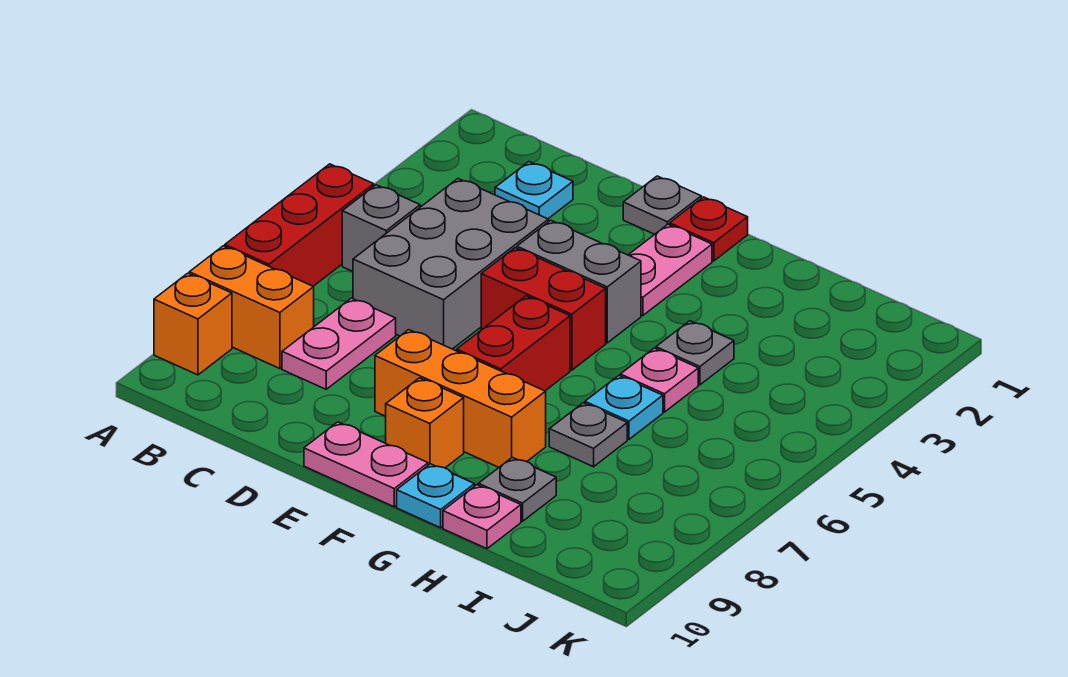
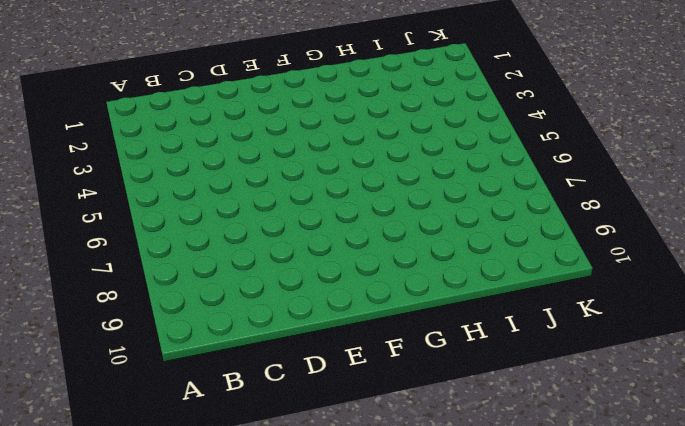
none -> red 1x3 brick [225,164,374,286]
none -> orange 1x2 brick [189,246,314,369]
none -> orange 1x1 brick [154,273,232,375]

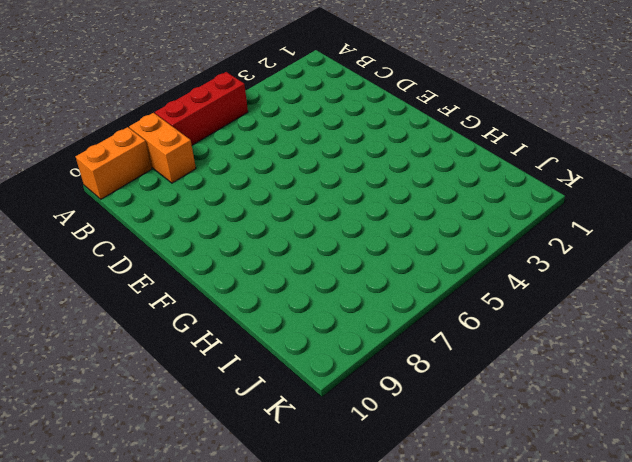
orange 1x2 brick [76,127,152,199] -> orange 1x1 brick [154,273,232,375]
none -> grey 1x1 brick [342,185,420,271]
none -> cyan 1x1 plate [495,162,573,219]
none -> grey 2x3 brick [353,179,548,349]

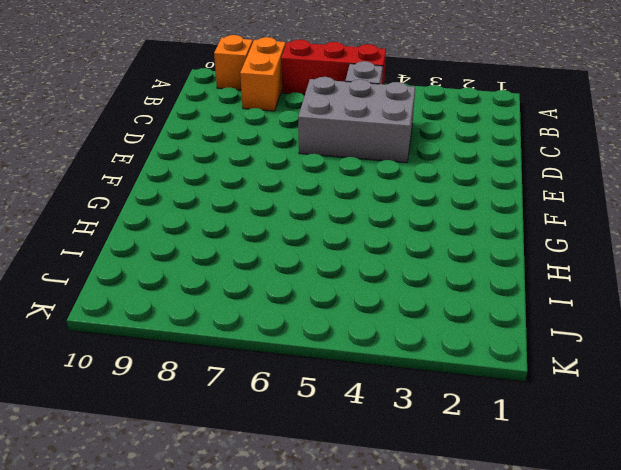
none -> cyan 1x1 plate [495,162,573,219]
none -> pink 1x2 plate [282,298,396,389]
none -> grey 1x1 plate [623,176,701,234]

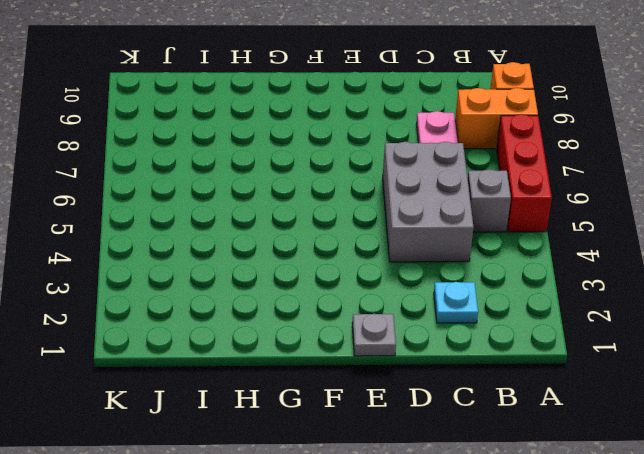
none -> grey 1x2 brick [517,220,641,343]
none -> red 1x2 brick [481,248,606,370]
none -> orange 1x3 brick [375,330,546,467]

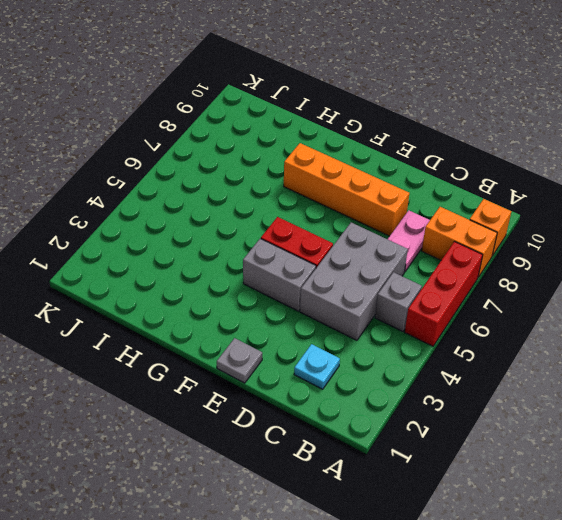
orange 1x4 brick [284,143,409,236] -> orange 1x3 brick [375,330,546,467]
none -> pink 1x2 plate [304,422,428,507]
none -> red 1x1 plate [670,197,748,261]
none -> pink 1x2 plate [629,224,712,316]

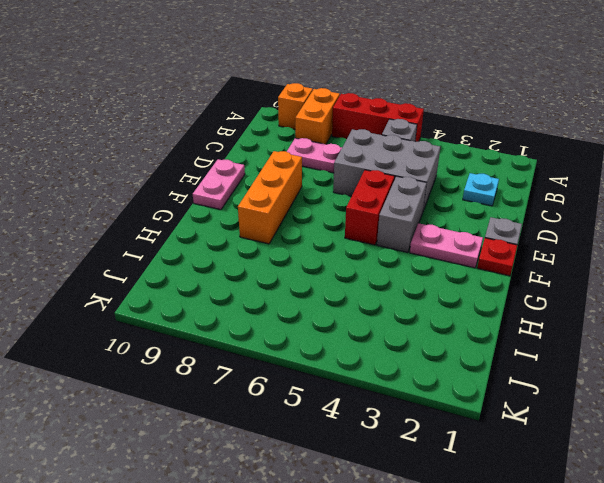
none -> red 1x2 brick [457,296,570,391]
none -> orange 1x1 brick [386,378,464,468]
none -> cyan 1x1 plate [397,464,475,528]

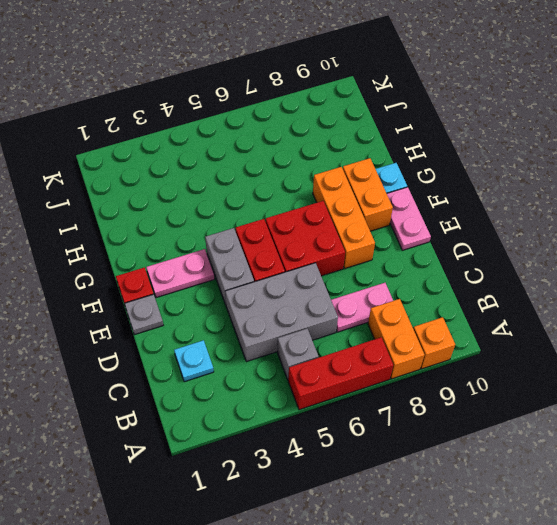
red 2x2 brick [266,201,345,276] -> red 1x2 brick [457,296,570,391]
orange 1x2 brick [343,158,393,231] -> orange 1x1 brick [386,378,464,468]
none -> grey 1x1 plate [656,321,734,385]
none -> pink 1x1 plate [620,348,698,412]
none -> cyan 1x1 plate [585,376,663,439]

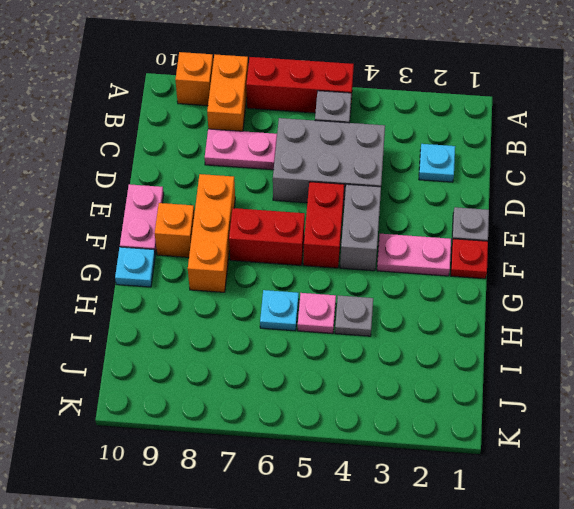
none -> grey 1x1 plate [549,403,627,467]
none -> grey 1x1 plate [478,457,556,521]
none -> pink 1x1 plate [443,485,521,549]

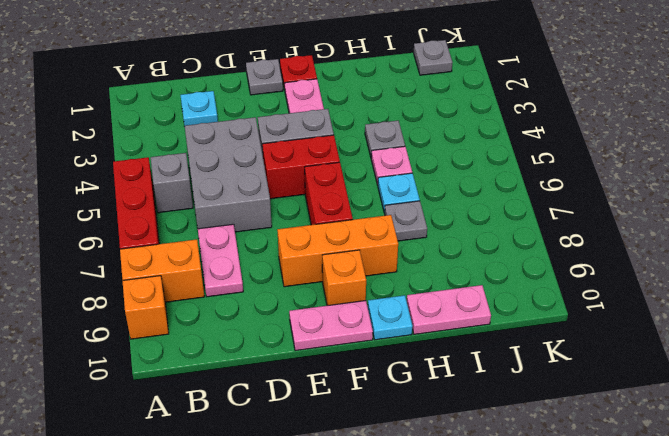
pink 1x2 plate [407,285,491,334] -> pink 1x1 plate [443,485,521,549]
grey 1x1 plate [414,40,453,75] -> grey 1x1 plate moved to [478,457,556,521]

